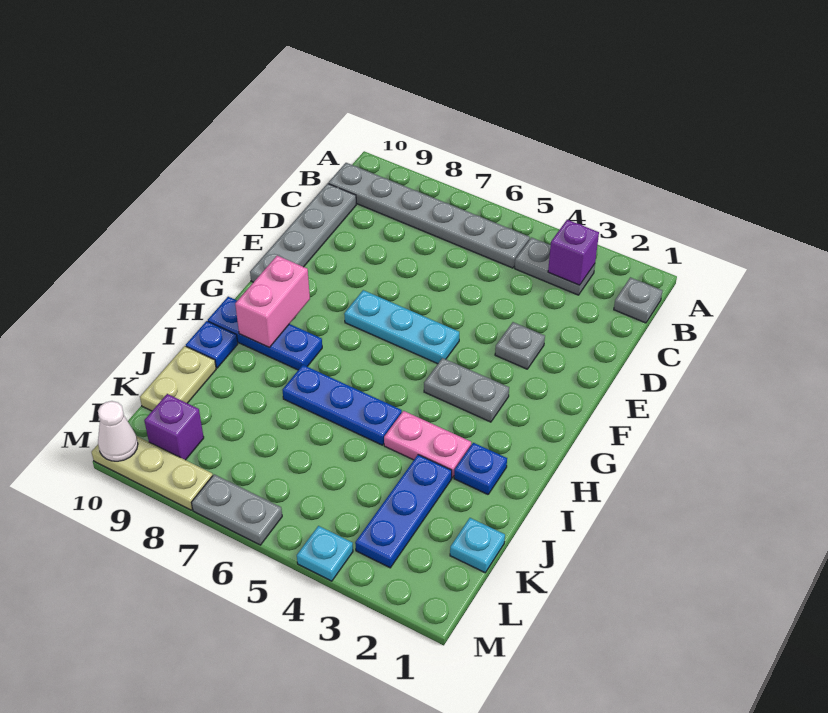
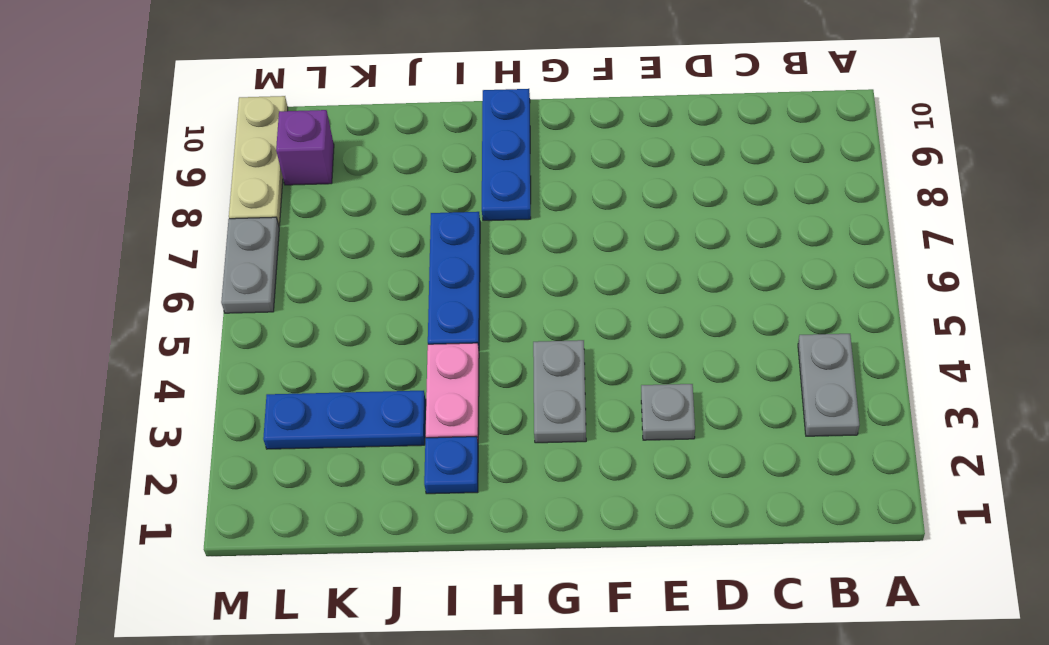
none -> grey 1x1 plate [614,277,662,323]
none -> grey 1x6 plate [328,163,530,268]
none -> grey 1x4 plate [250,184,356,282]

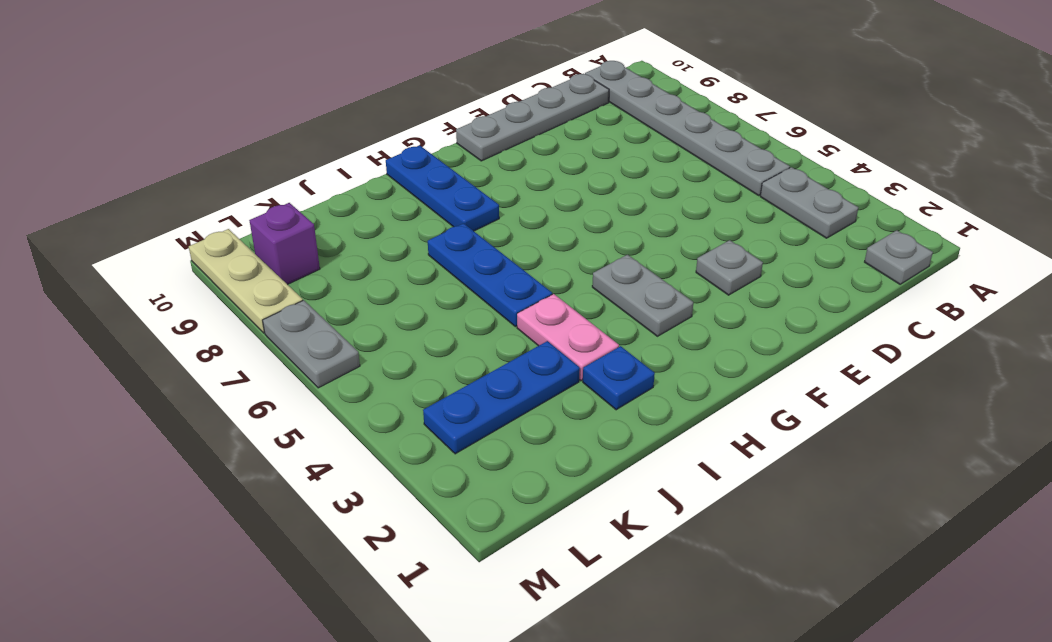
none -> cyan 1x3 plate [344,290,459,364]
none -> blue 1x1 plate [186,321,238,368]
none -> tan 1x2 plate [140,346,216,411]

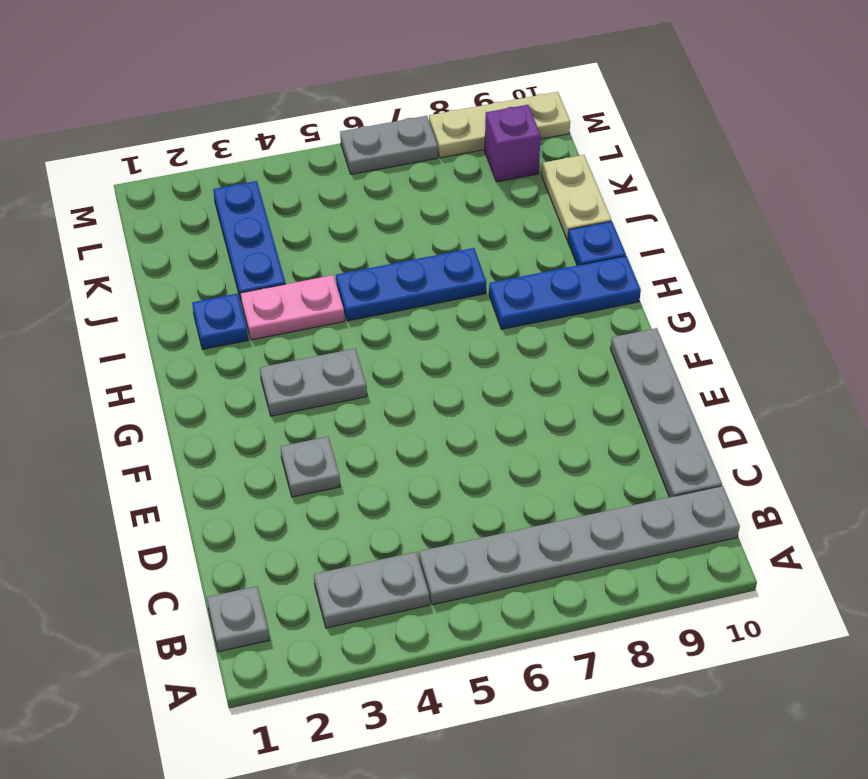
none -> cyan 1x3 plate [344,290,459,364]
none -> cyan 1x1 plate [450,518,505,573]
none -> cyan 1x1 plate [297,526,353,581]

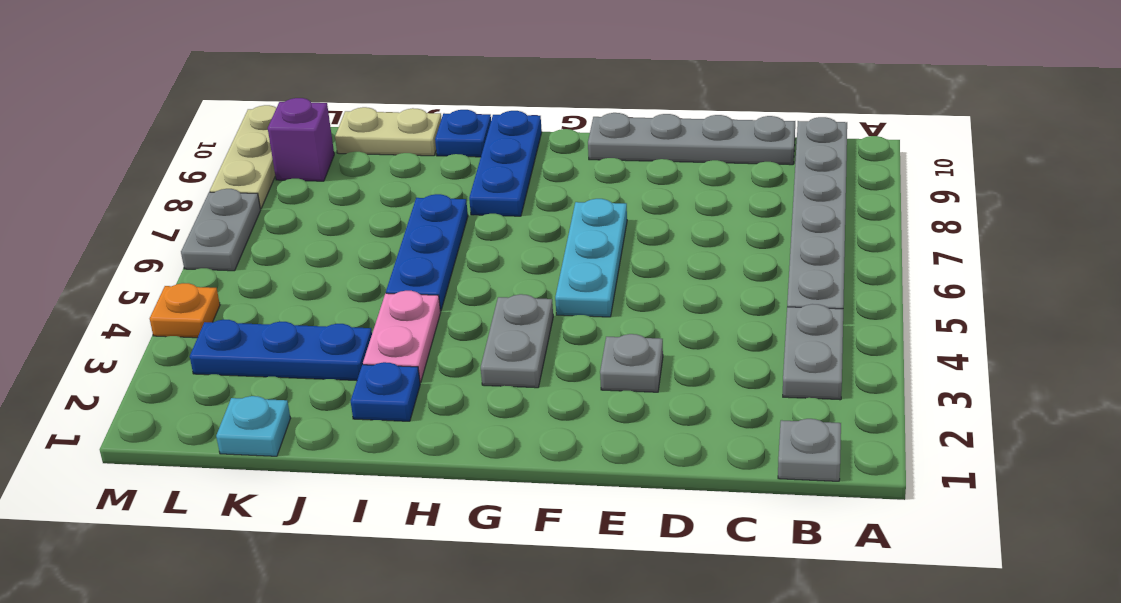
orange 1x1 plate [150,283,220,338] -> cyan 1x1 plate [297,526,353,581]
none -> purple 1x1 brick [548,220,599,285]
none -> pink 1x2 brick [235,256,310,347]
none -> white 1x1 cone [98,401,138,461]

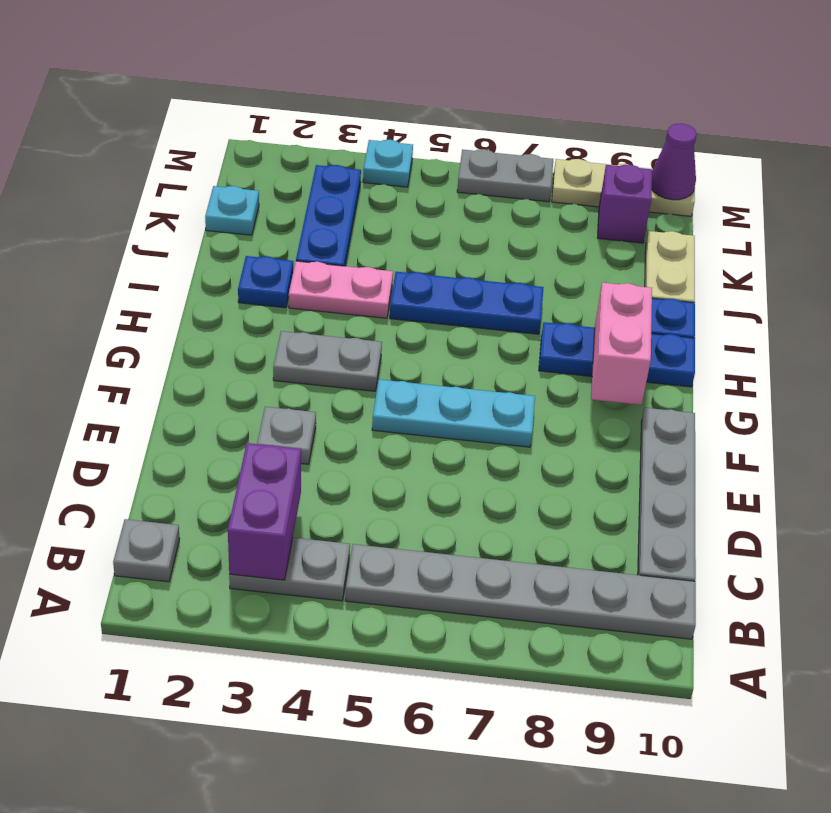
purple 1x2 brick [228,443,301,580] -> purple 1x1 brick [548,220,599,285]
purple 1x1 cone [652,123,697,200] -> white 1x1 cone [98,401,138,461]

